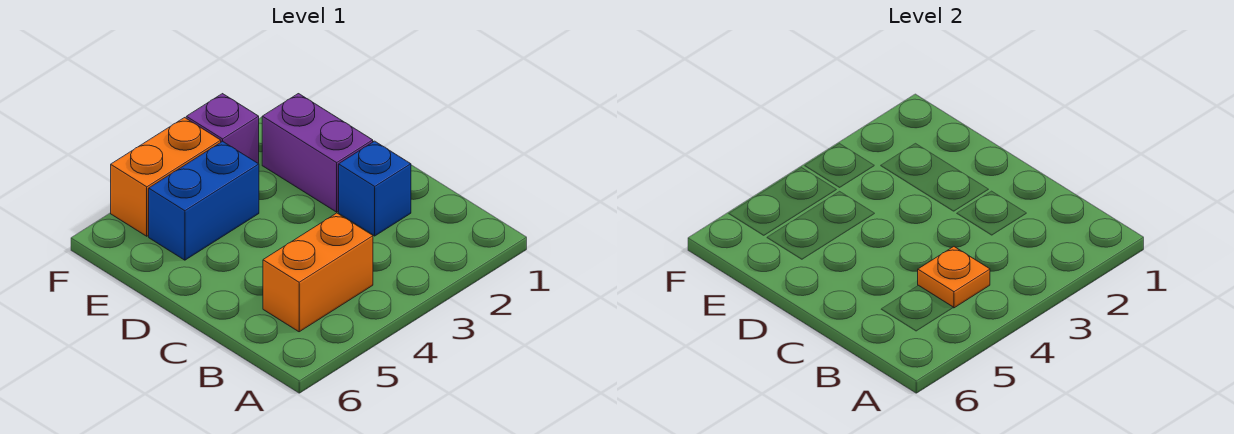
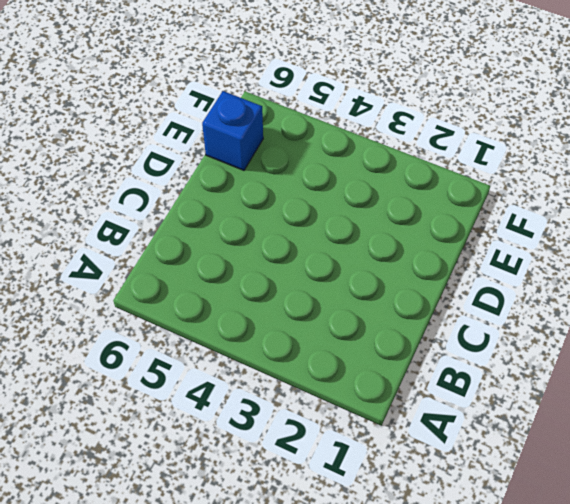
blue 1x1 brick [202,91,263,170] -> blue 1x1 brick moved to [339,141,411,236]
none -> orange 1x2 brick [263,213,373,332]
none -> purple 1x2 brick [262,94,373,212]

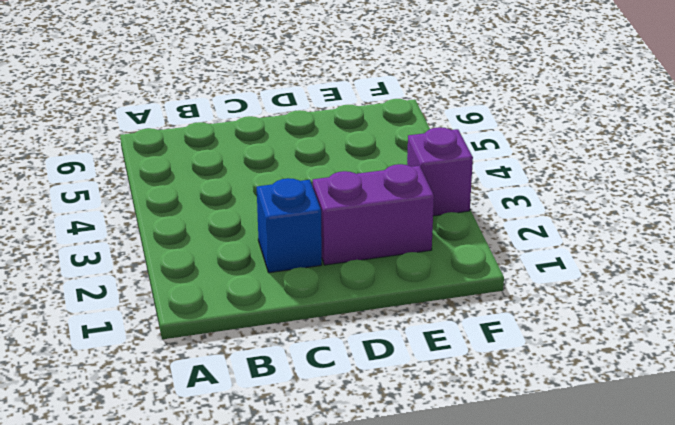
none -> orange 1x2 brick [263,213,373,332]
none -> blue 1x2 brick [149,141,259,260]

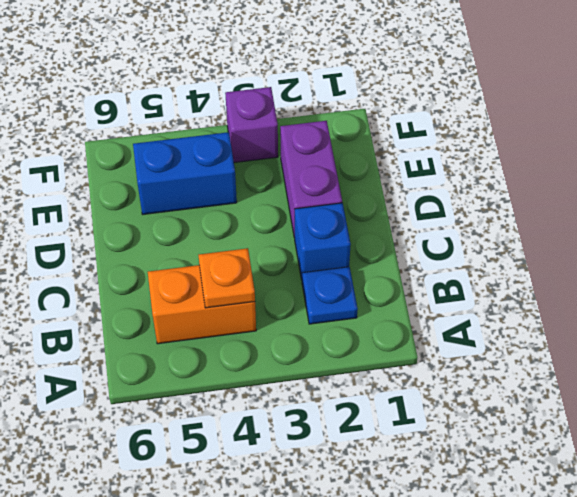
blue 1x1 plate [302,267,358,324] -> none
none -> orange 1x2 brick [111,118,221,236]

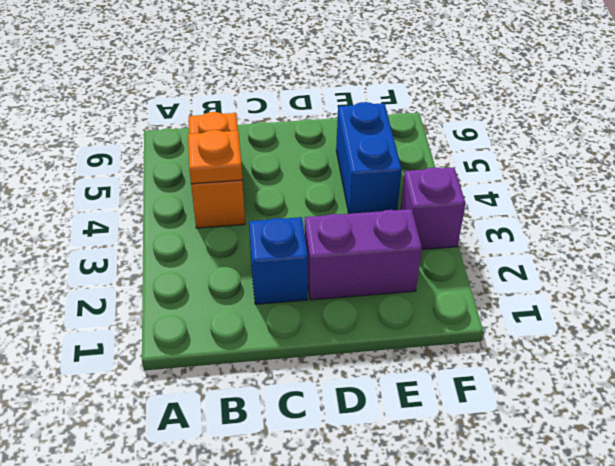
none -> orange 1x2 brick [111,118,221,236]

